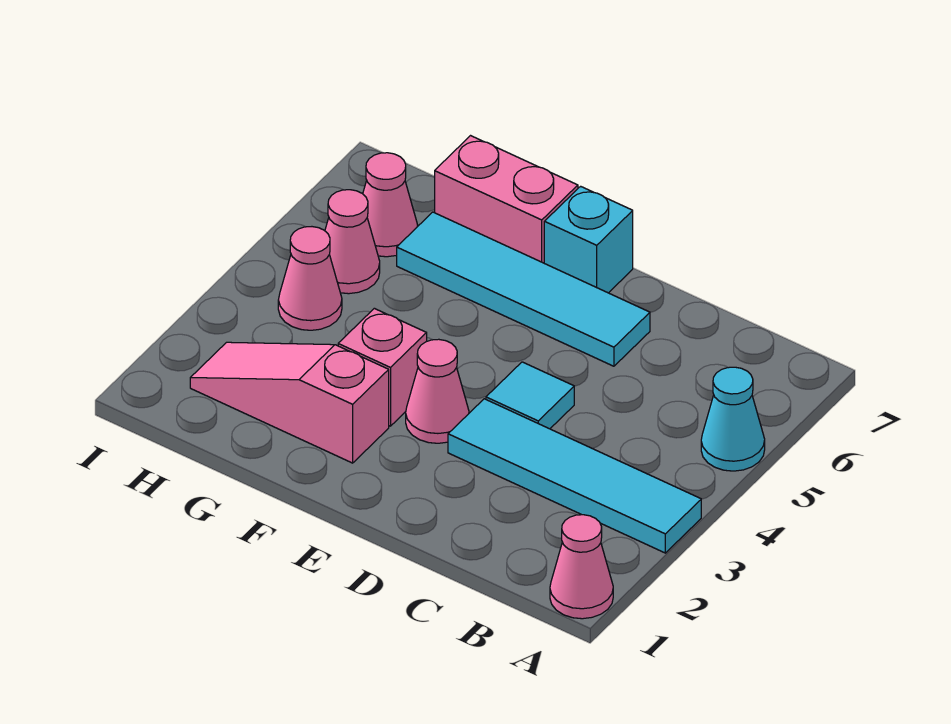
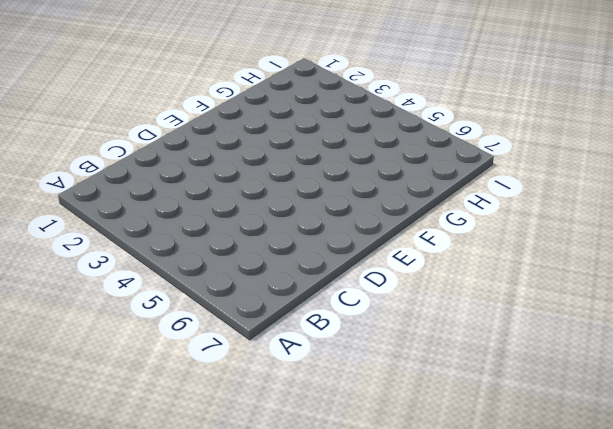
none -> pink 1x1 cone [550,515,613,619]
none -> cyan 1x4 tile [448,399,701,553]
none -> cyan 1x1 cone [701,367,765,471]

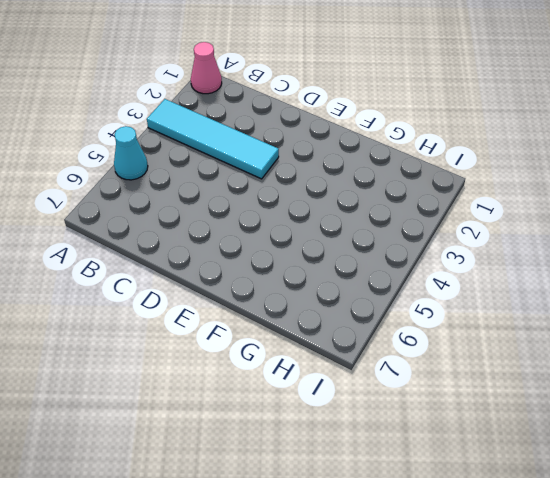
none -> cyan 1x1 tile [486,362,574,429]
none -> cyan 1x4 tile [397,212,650,366]
none -> pink 1x1 cone [406,339,469,443]

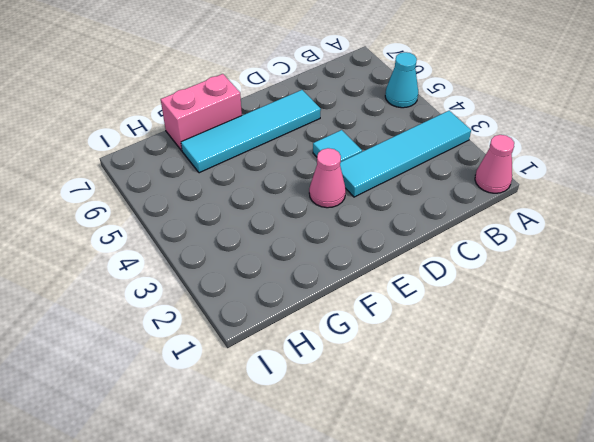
none -> cyan 1x1 brick [544,186,633,293]
none -> pink 1x3 slope [190,342,389,463]
none -> pink 1x1 brick [338,308,427,426]

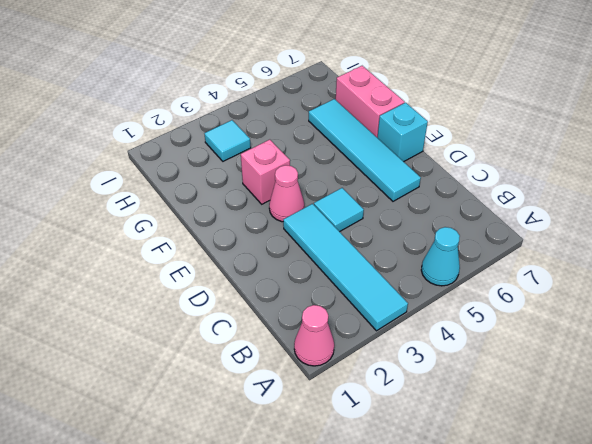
cyan 1x1 tile [204,120,251,161] -> none
none -> pink 1x3 slope [190,342,389,463]
none -> pink 1x1 cone [278,227,342,330]
none -> pink 1x1 cone [325,190,380,294]

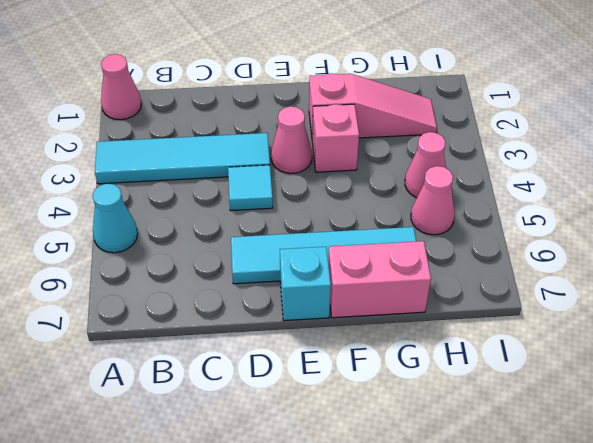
none -> pink 1x1 cone [363,153,418,257]

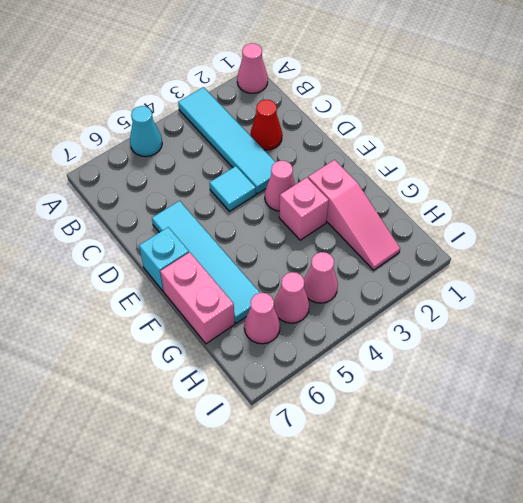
red 1x1 cone [251,100,282,150] -> none

